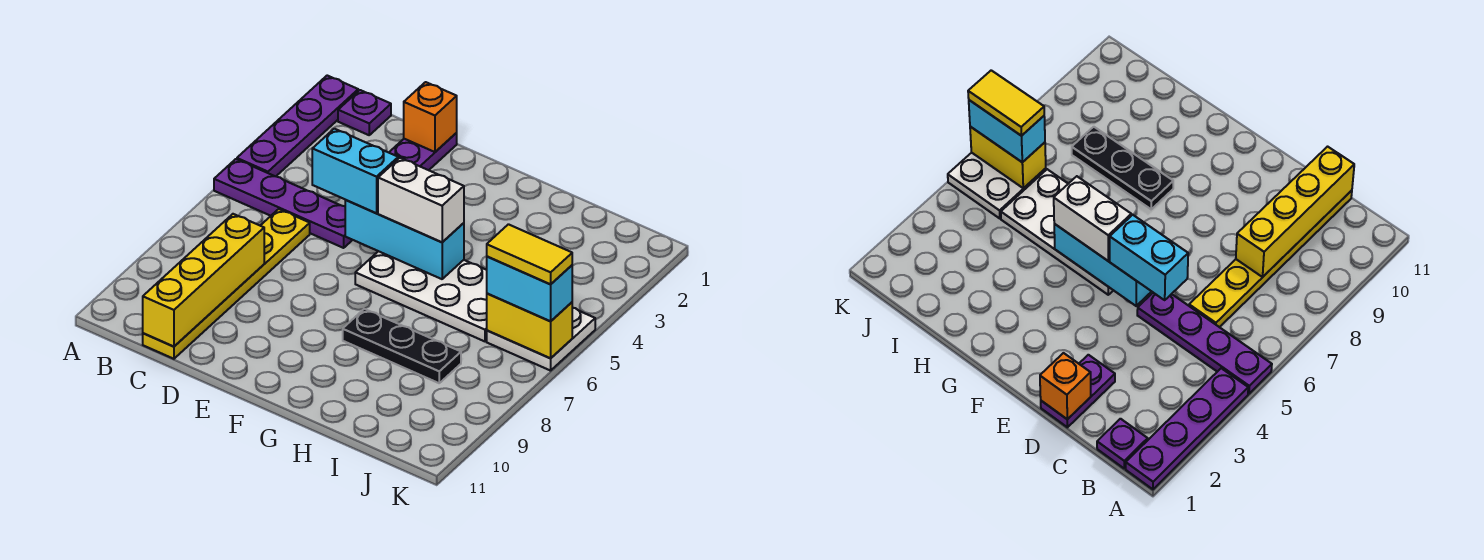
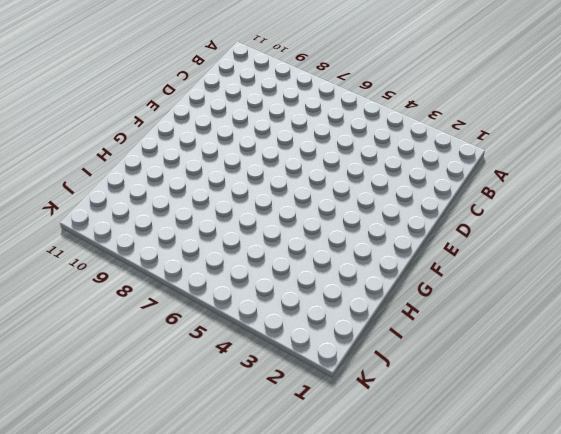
none -> purple 1x4 plate [237,76,358,176]
none -> purple 1x4 plate [214,159,352,248]
none -> purple 1x1 plate [338,90,391,135]

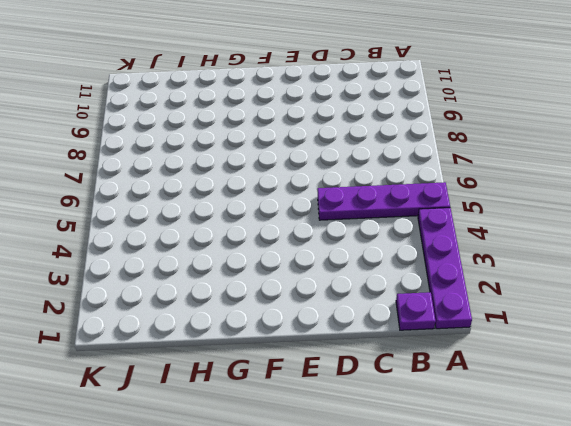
none -> yellow 1x6 plate [143,209,310,359]
none -> purple 1x2 plate [389,133,457,170]
none -> white 2x4 plate [355,251,487,341]

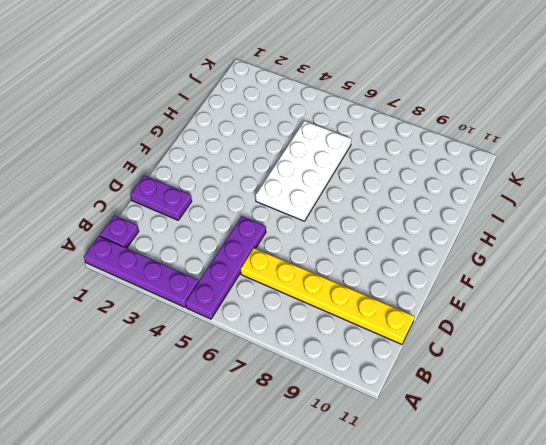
none -> black 1x3 plate [343,309,461,383]
none -> white 2x2 plate [487,308,595,371]
none -> yellow 1x4 brick [143,214,264,346]

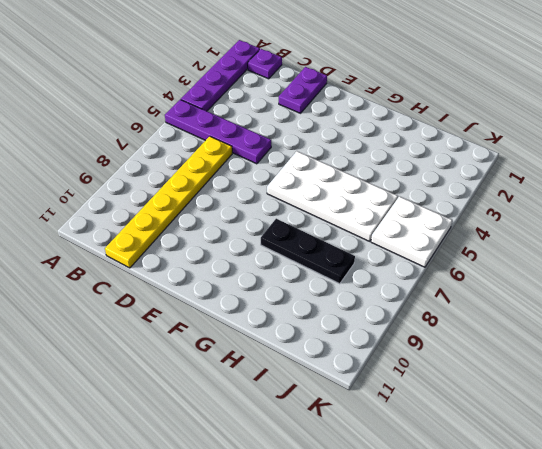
none -> yellow 1x4 brick [143,214,264,346]
none -> orange 1x1 brick [403,82,457,152]
none -> cyan 1x3 brick [345,200,464,279]

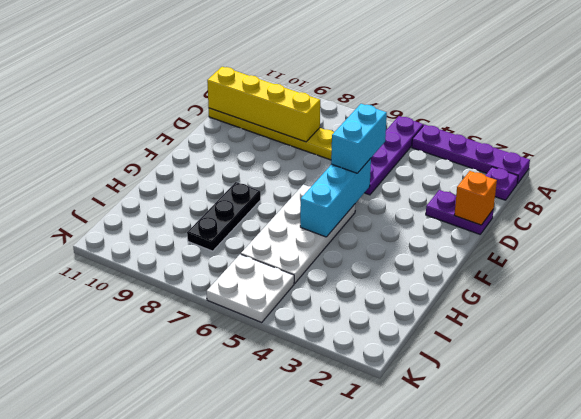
none -> yellow 1x2 brick [487,293,572,358]
none -> white 1x2 brick [378,158,464,242]
none -> cyan 1x2 brick [487,256,572,321]

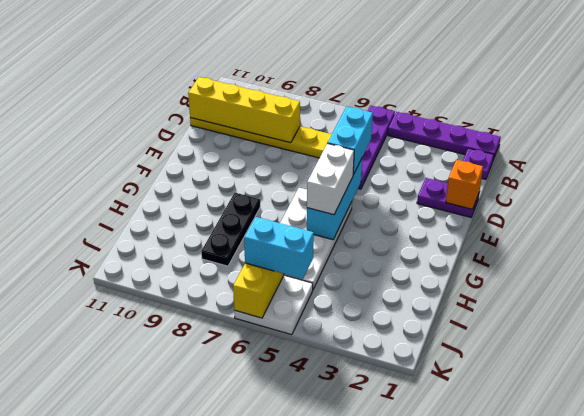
cyan 1x2 brick [244,217,314,279] -> cyan 1x2 brick turned to [487,256,572,321]
none -> yellow 1x2 tile [487,224,572,284]

